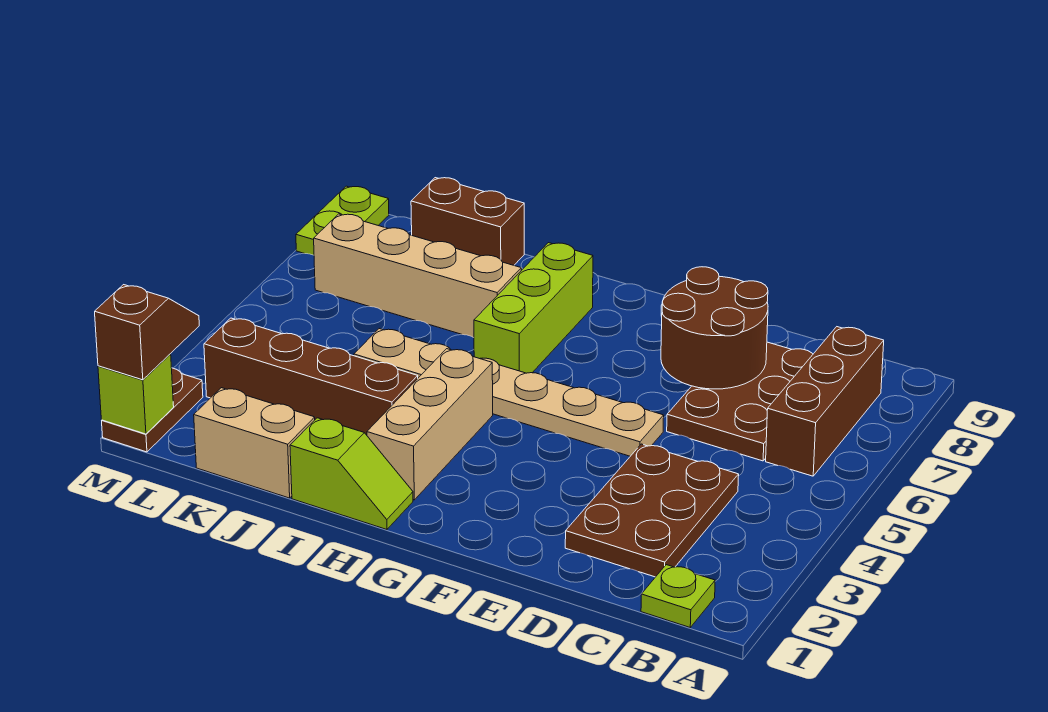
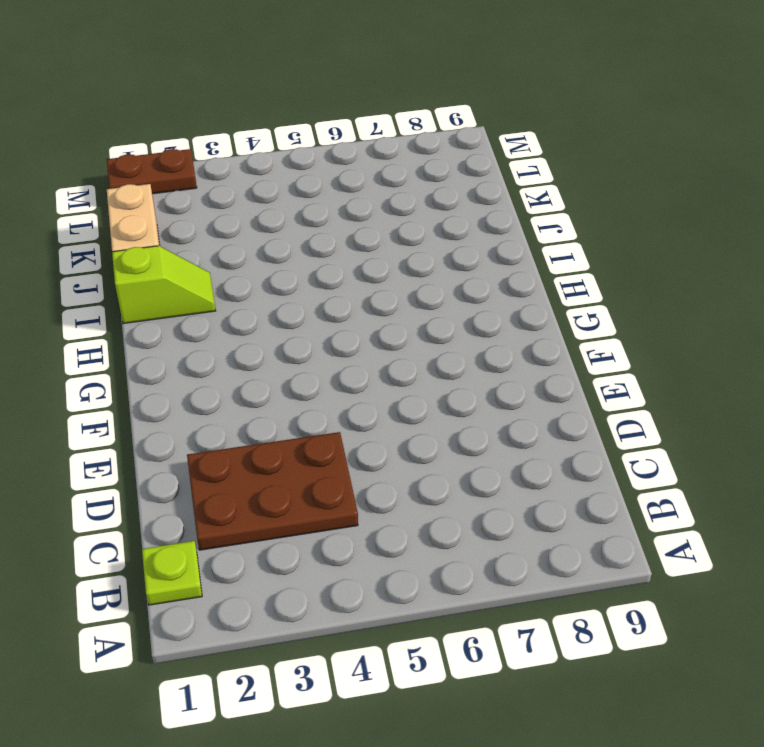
lime 1x2 slope [112,246,216,324] -> lime 1x2 slope turned to [290,418,413,530]
none -> brown 1x3 brick [766,327,884,476]
none -> brown 2x3 plate [667,342,813,461]
none -> tan 1x6 plate [354,329,664,456]

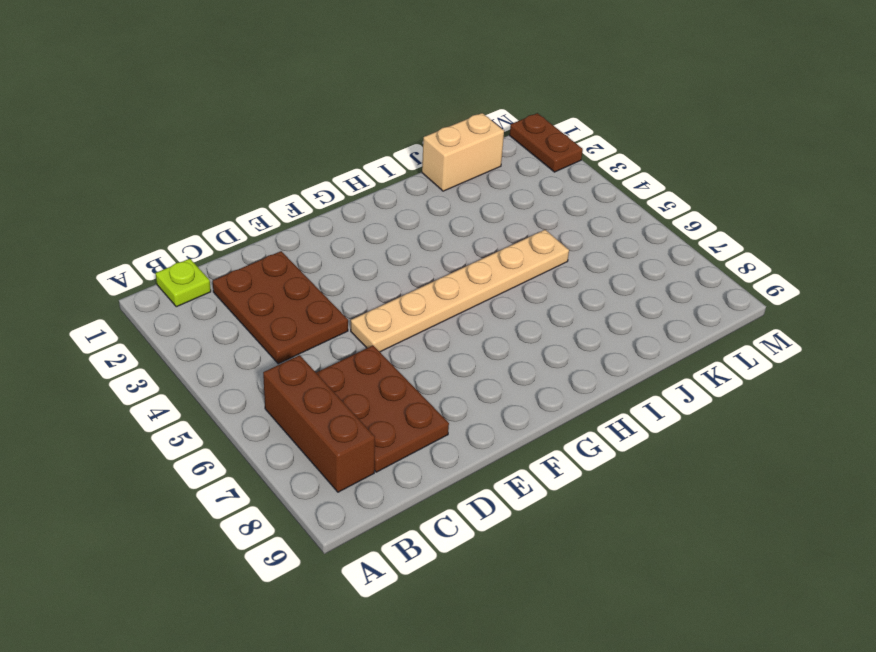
none -> lime 1x2 slope [290,418,413,530]
none -> tan 1x3 brick [367,349,493,500]
none -> lime 1x3 brick [474,243,593,373]

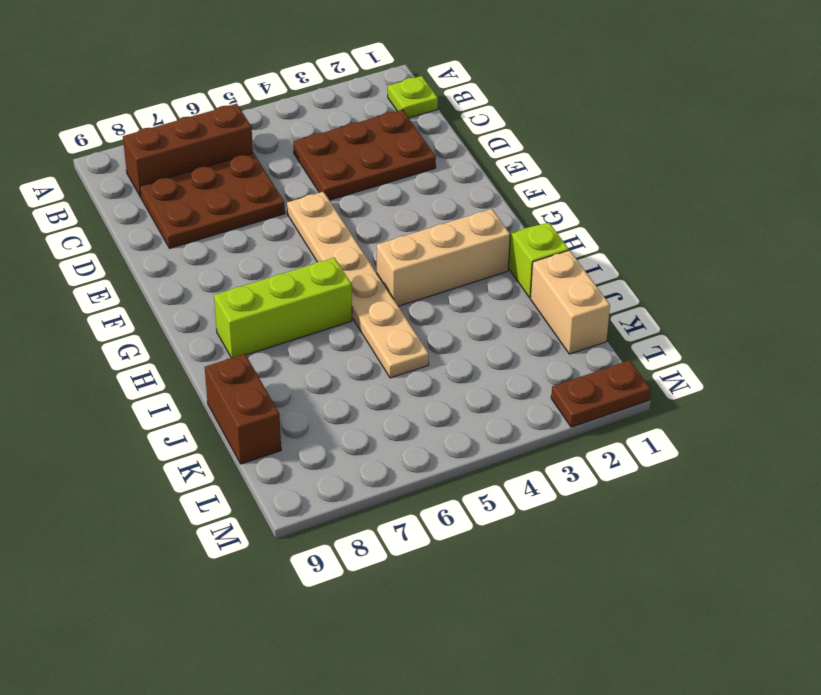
none -> brown 1x4 brick [204,318,418,435]
none -> tan 1x4 brick [314,214,521,338]
none -> lime 1x2 plate [296,186,389,255]

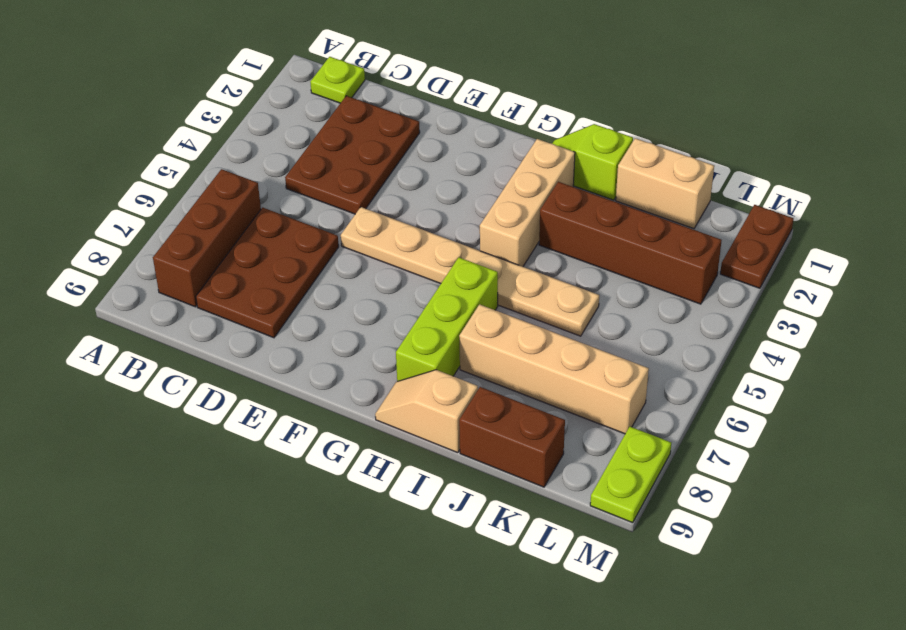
tan 1x2 slope [375,370,478,453] -> none
none -> brown 2x2 round brick [661,267,768,389]
none -> lime 1x1 brick [98,354,174,434]
none -> brown 1x2 slope [95,285,199,380]

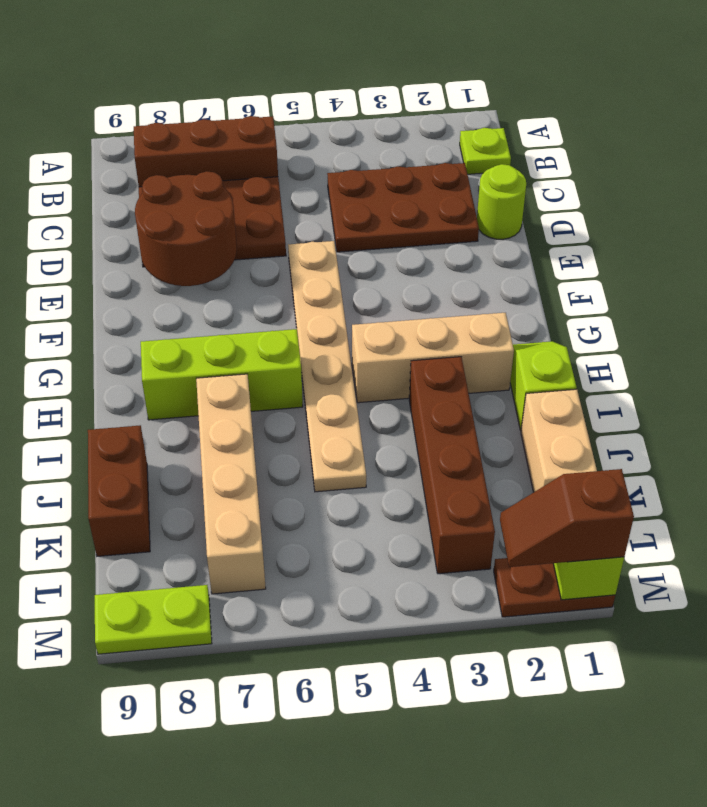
lime 1x1 round brick [477,164,526,239] -> none

